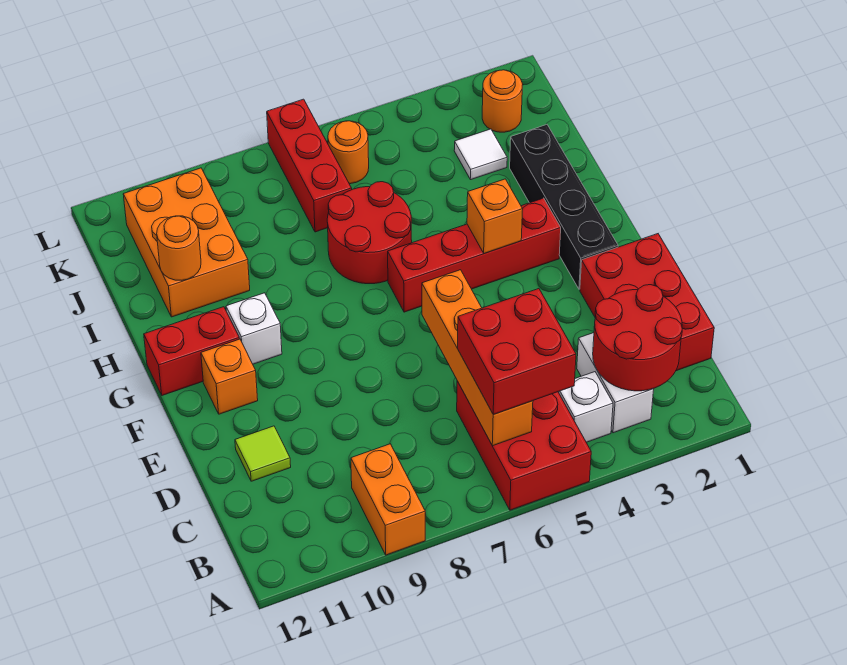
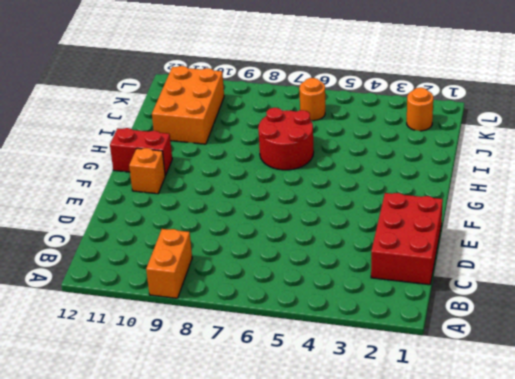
none -> red 2x3 brick [457,381,591,510]
none -> white 1x2 brick [577,333,654,433]
none -> white 1x1 brick [559,372,613,442]

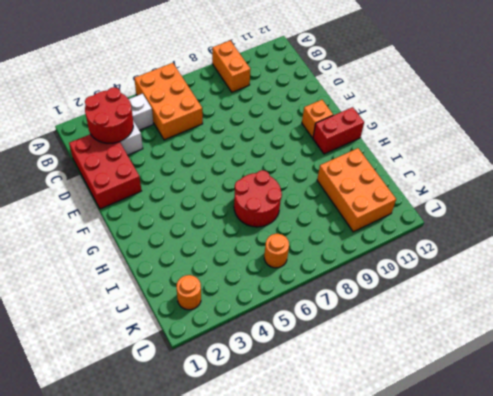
orange 2x3 brick [134,63,203,140] -> red 2x3 brick [457,381,591,510]
none -> lime 1x1 tile [235,426,291,481]
none -> black 1x4 brick [510,125,618,289]
none -> red 1x4 brick [388,198,561,312]

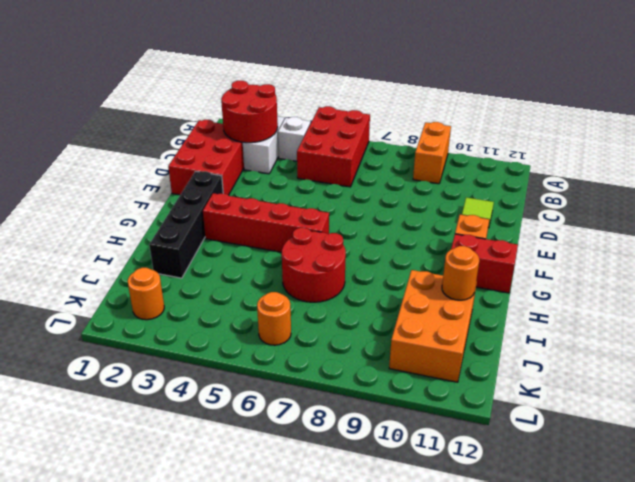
none -> white 1x1 brick [226,293,282,364]
none -> white 1x1 tile [454,129,507,180]
none -> red 1x3 brick [267,99,352,232]

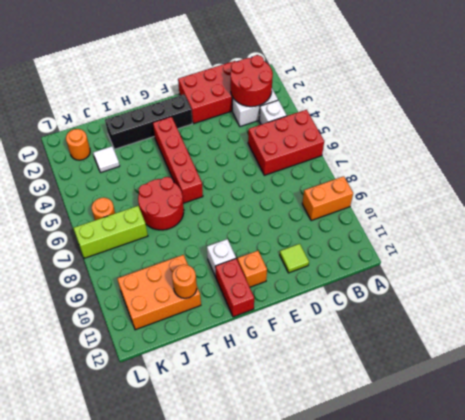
lime 1x3 brick [74,206,148,258] -> red 1x3 brick [267,99,352,232]
none -> orange 1x4 brick [422,270,533,446]
none -> orange 1x1 brick [467,179,523,253]
none -> red 2x2 brick [458,289,576,415]

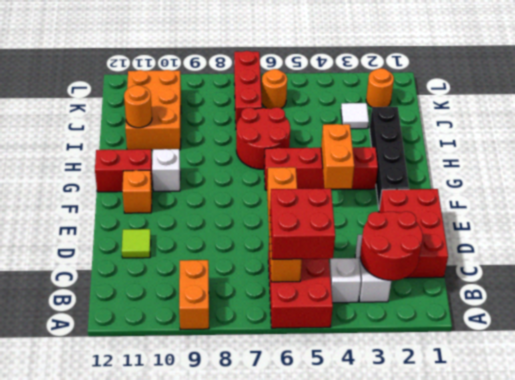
orange 1x2 brick [321,124,354,189] -> orange 1x1 brick [467,179,523,253]

